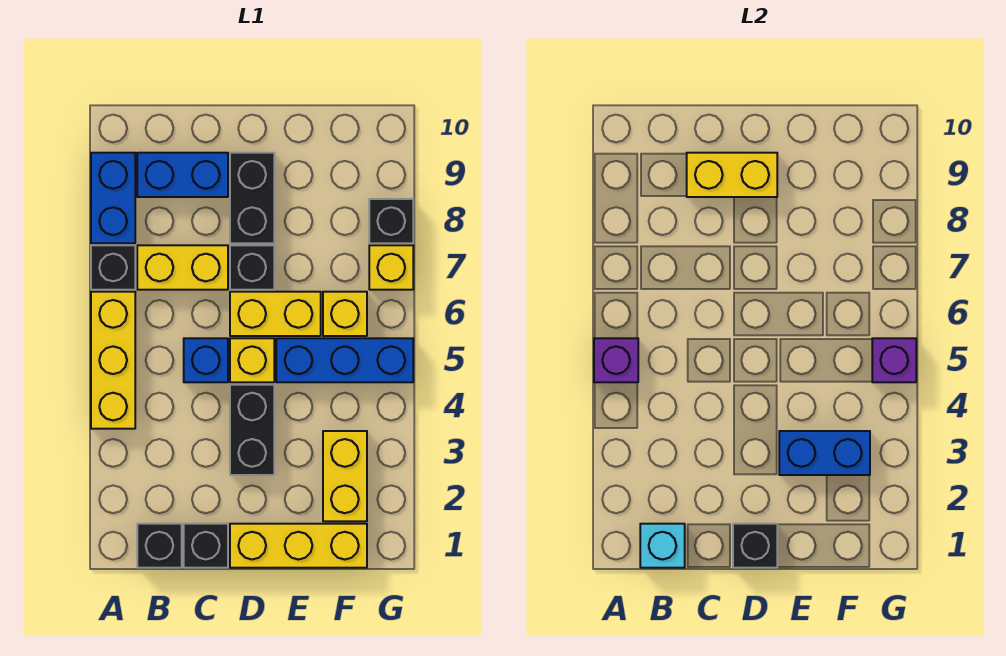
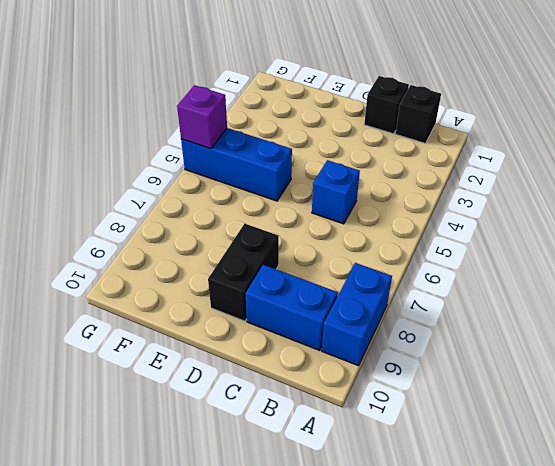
none -> yellow 1x3 brick [91,292,135,429]
none -> black 1x1 brick [91,245,135,290]
none -> yellow 1x2 brick [137,245,228,290]

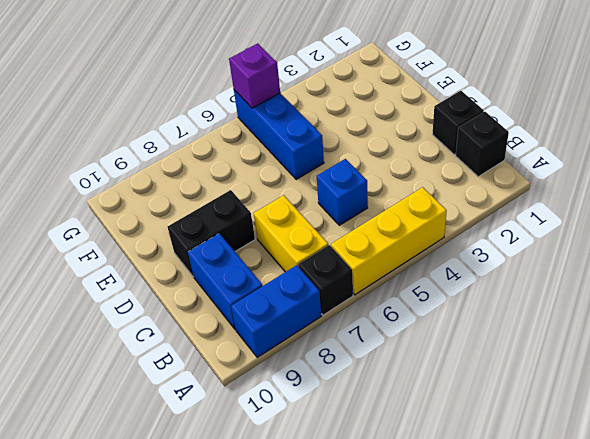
none -> yellow 1x3 brick [230,524,367,568]
none -> black 1x2 brick [230,385,274,475]
none -> yellow 1x1 brick [230,338,274,382]

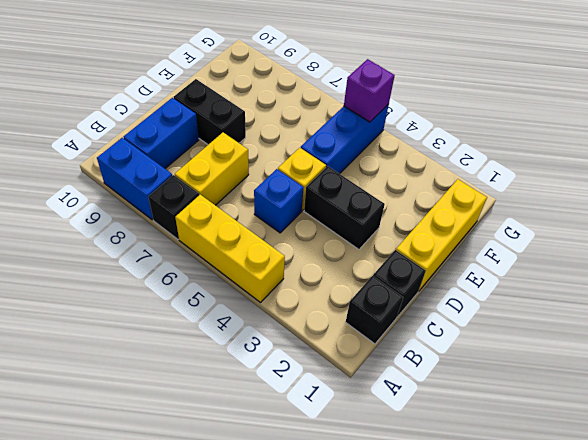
none -> yellow 1x2 brick [230,292,321,336]
none -> black 1x1 brick [230,245,274,290]
none -> yellow 1x2 brick [323,431,367,521]

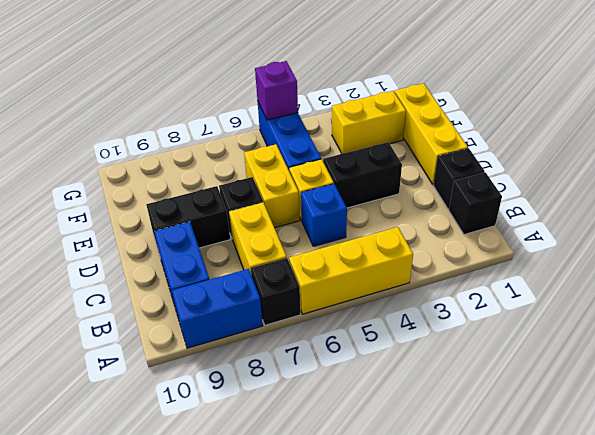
none -> yellow 1x1 brick [323,292,367,336]
none -> yellow 1x1 brick [369,245,413,290]
none -> black 1x1 brick [369,199,413,243]

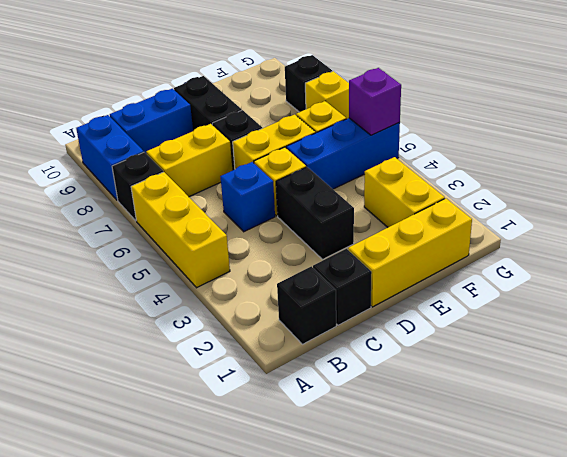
none -> purple 1x1 brick [594,338,638,382]
none -> cyan 1x1 brick [640,524,685,568]
none -> yellow 1x2 brick [687,153,777,197]

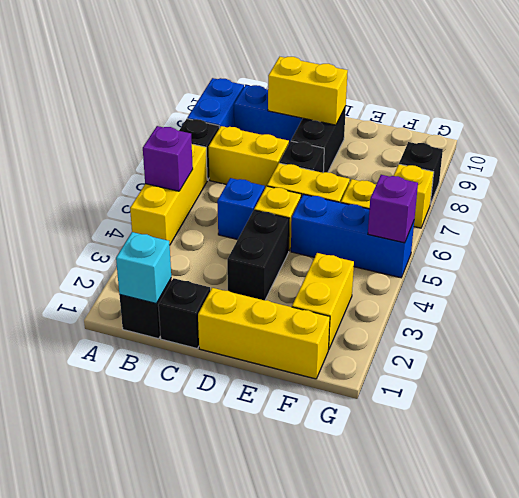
none -> black 1x1 brick [733,524,777,568]
none -> blue 1x2 brick [779,431,870,475]

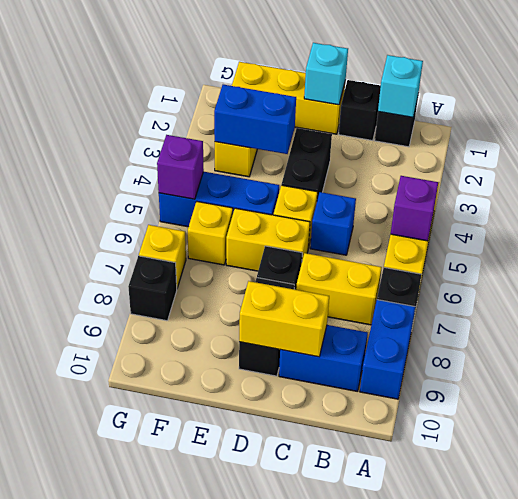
cyan 1x1 brick [304,43,348,105] -> black 1x1 brick [733,524,777,568]

